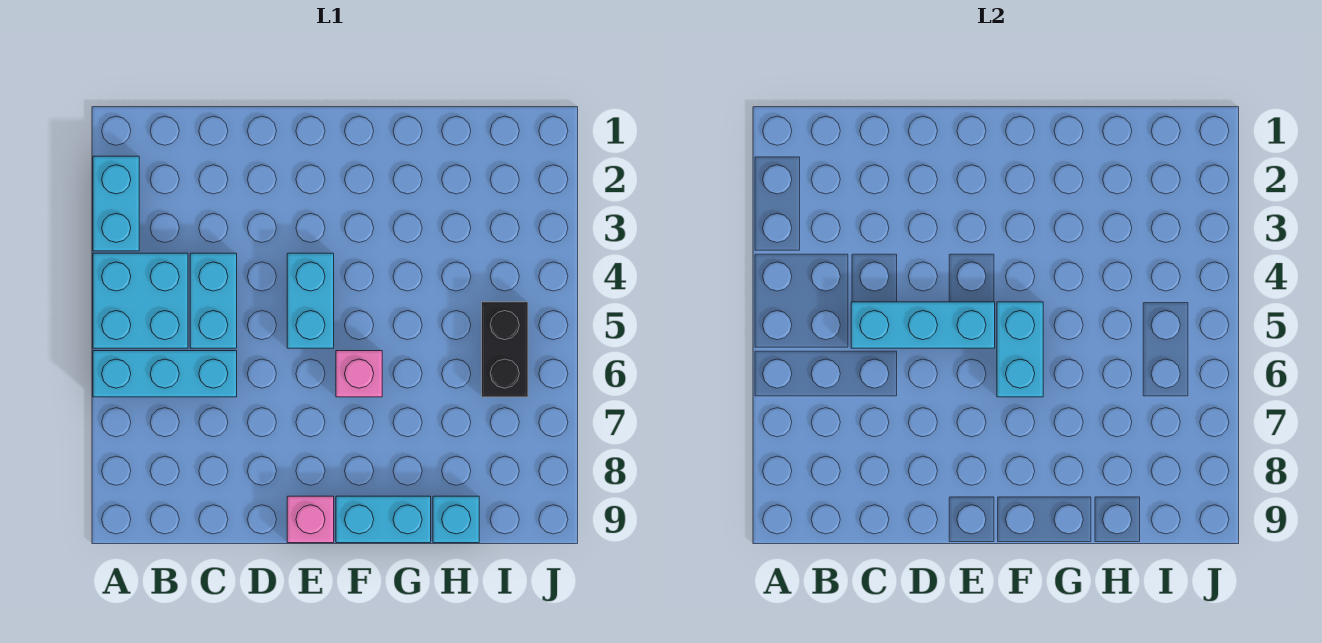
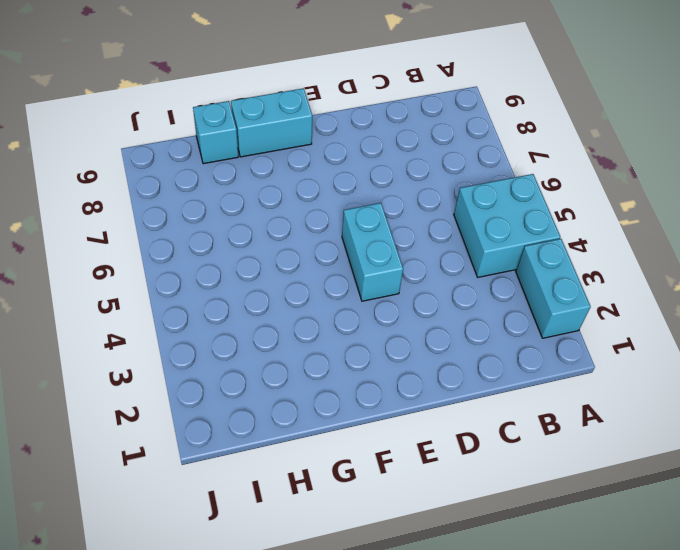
none -> cyan 1x3 brick [93,351,237,397]
none -> cyan 1x2 brick [190,253,237,348]
none -> pink 1x1 brick [287,496,334,543]

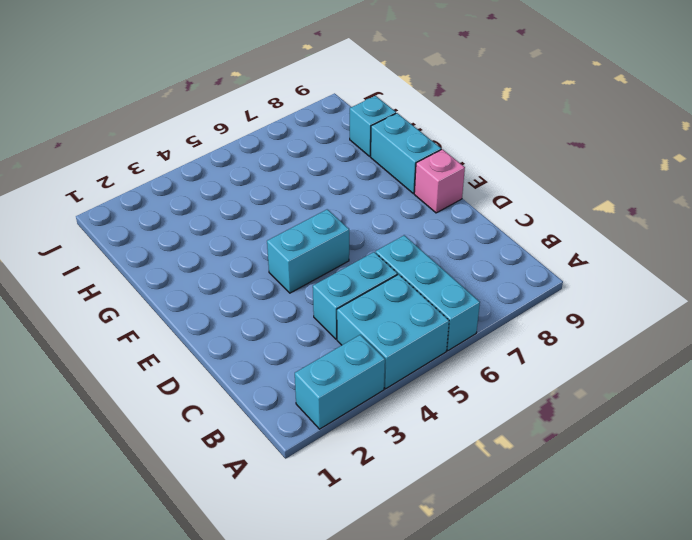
none -> pink 1x1 brick [336,351,382,397]
none -> black 1x2 brick [482,302,528,397]
none -> cyan 1x3 brick [851,302,995,348]

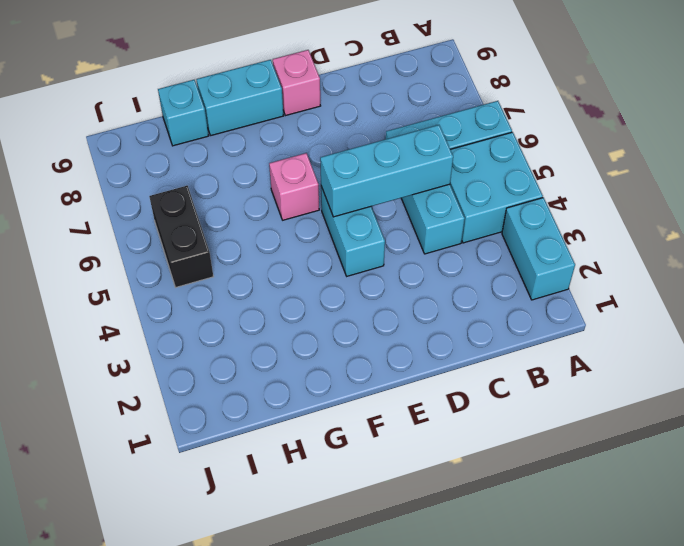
none -> cyan 1x2 brick [997,302,1043,397]

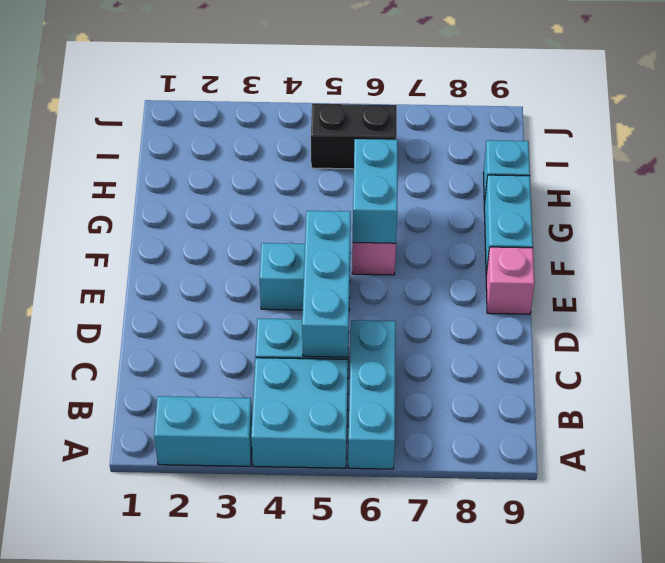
cyan 1x2 brick [353,139,398,243] -> cyan 1x2 brick turned to [997,302,1043,397]

